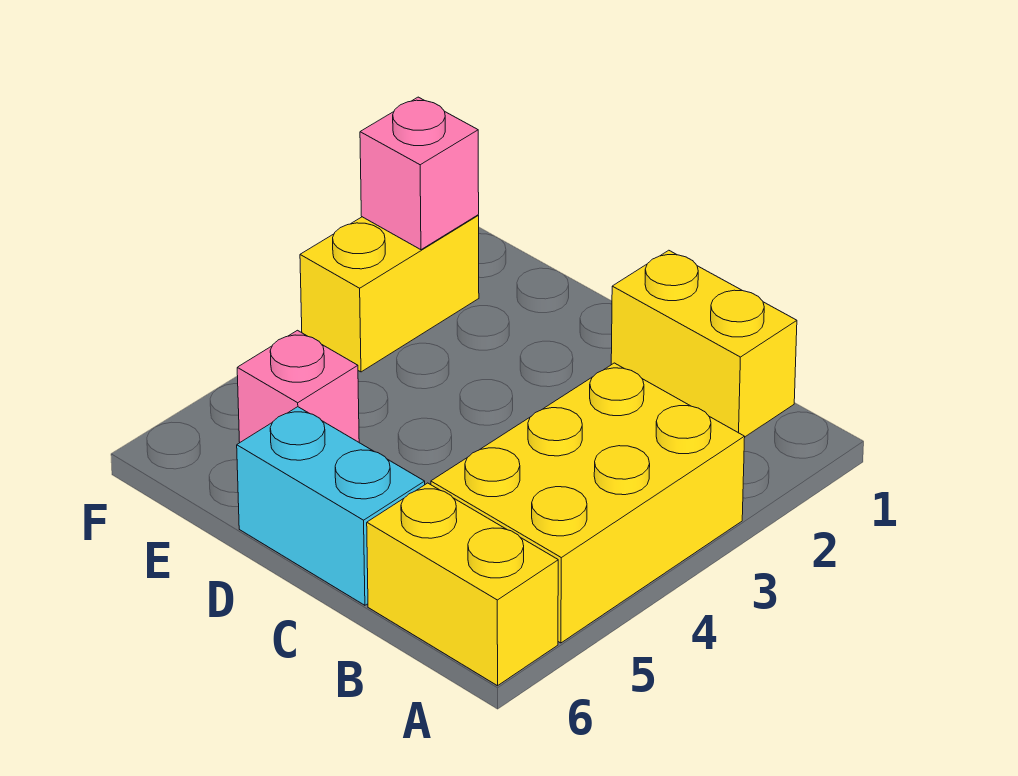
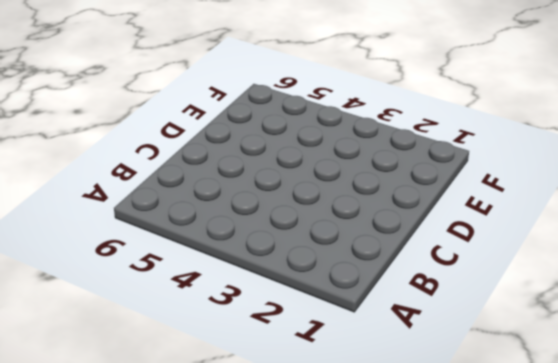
none -> yellow 2x3 brick [431,363,745,643]
none -> yellow 1x2 brick [367,483,558,686]

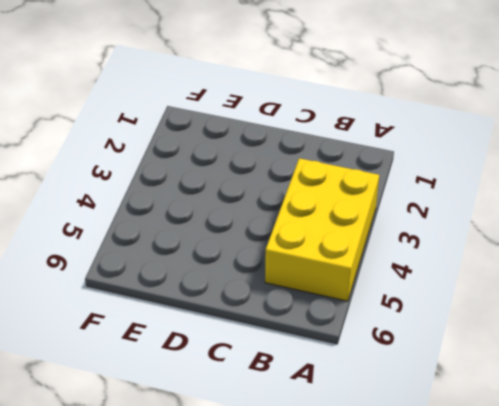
none -> yellow 1x2 brick [367,483,558,686]
none -> yellow 1x2 brick [611,250,797,437]

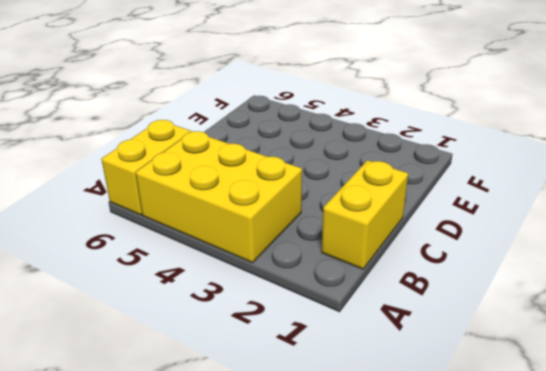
none -> cyan 1x2 brick [237,407,425,605]
none -> pink 1x1 brick [237,330,359,442]

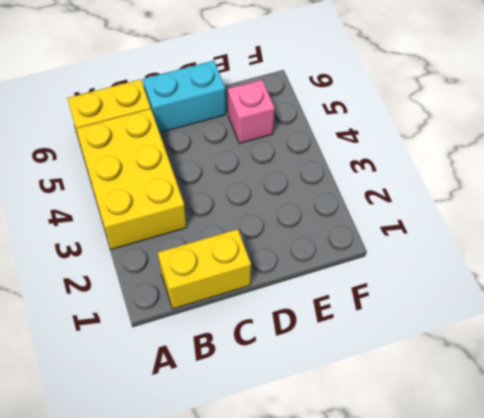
none -> yellow 1x2 brick [300,215,479,372]
none -> pink 1x1 brick [360,97,479,250]

